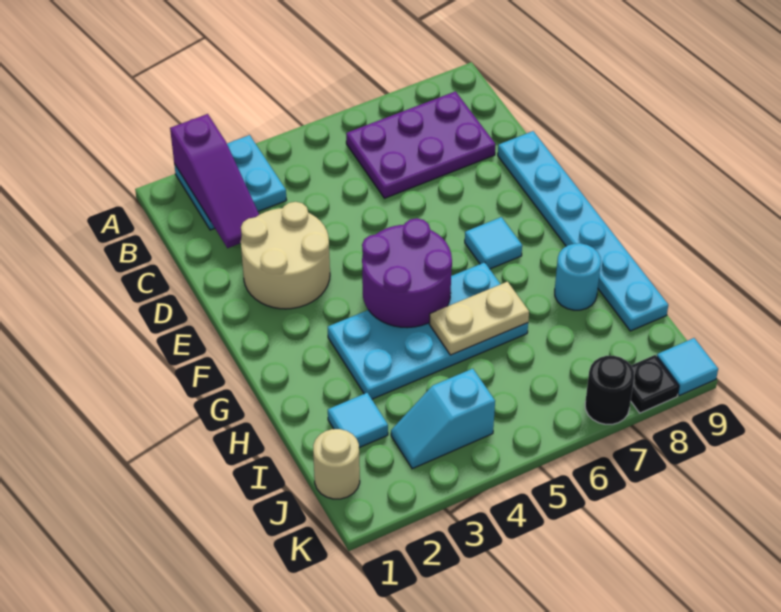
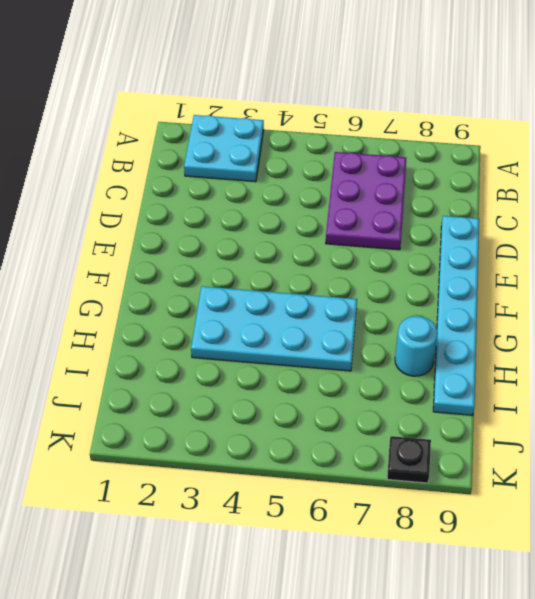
purple 2x3 plate [326,152,406,250] -> purple 2x3 plate turned to [346,91,496,198]
none -> tan 2x2 round brick [241,202,330,309]
none -> cyan 1x1 tile [465,217,522,269]
none -> cyan 1x1 tile [328,393,388,448]

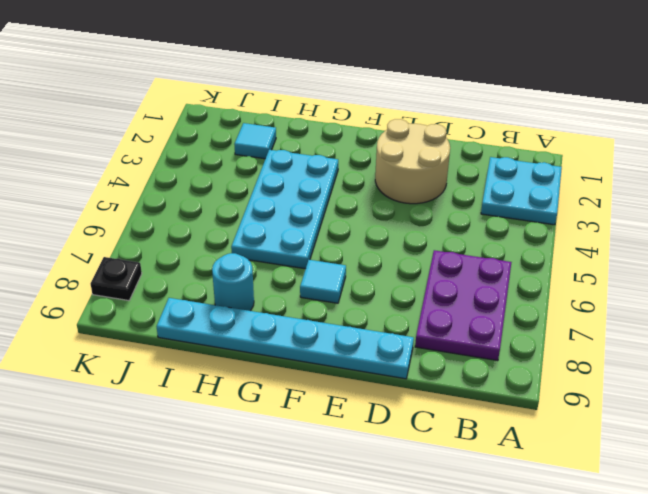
none -> tan 1x1 round brick [313,429,360,499]
none -> cyan 1x2 slope [391,369,495,469]
none -> black 1x1 round brick [585,356,634,424]

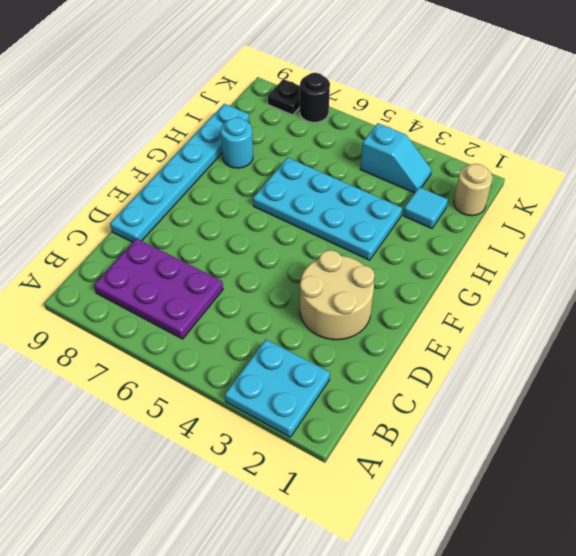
none -> cyan 1x1 tile [465,217,522,269]
none -> cyan 1x1 tile [657,338,718,396]
none -> purple 1x3 slope [170,114,259,248]

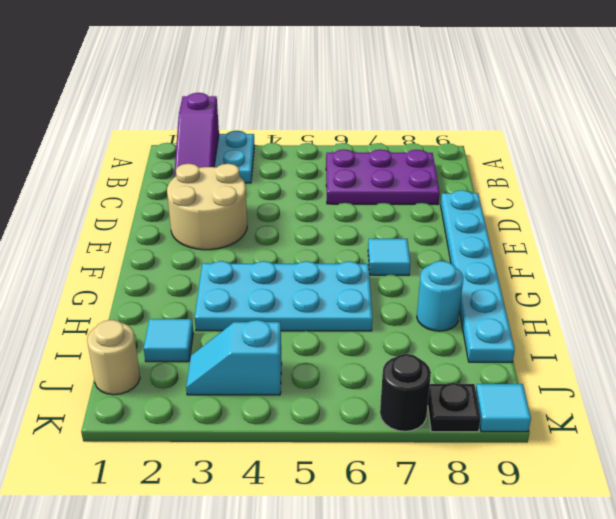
none -> purple 2x2 round brick [362,218,452,328]
none -> tan 1x2 plate [429,281,529,355]

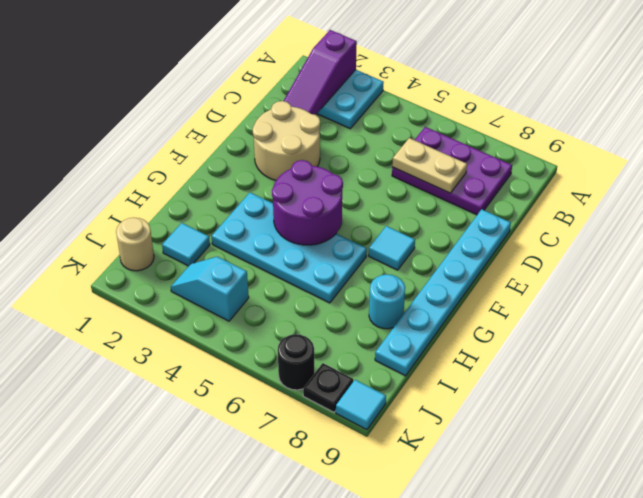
tan 1x2 plate [392,138,467,193] -> tan 1x2 plate moved to [429,281,529,355]

